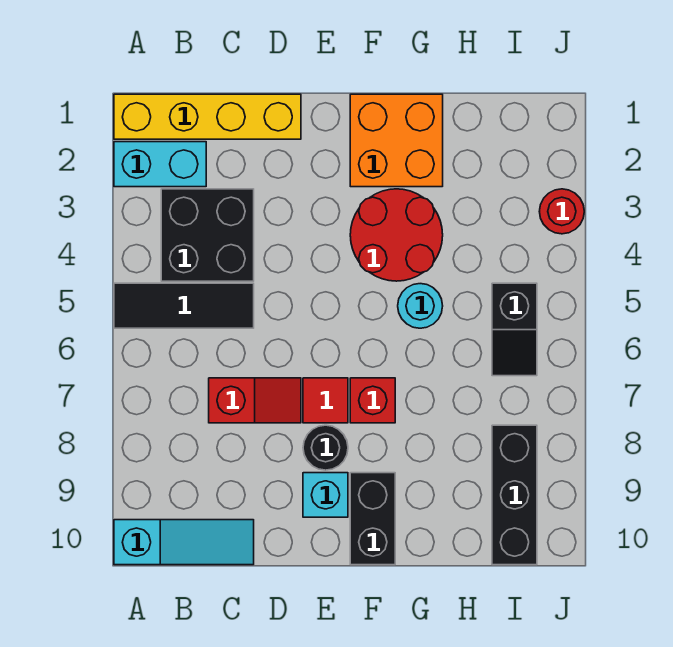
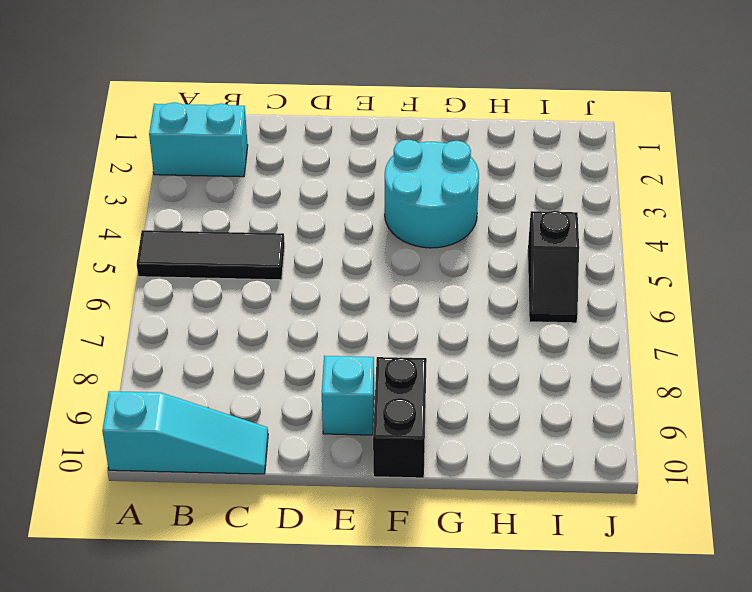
cyan 2x2 round brick [385,140,479,248] -> red 2x2 round brick [350,189,443,281]
none -> yellow 1x4 brick [114,94,301,139]
none -> black 2x2 brick [161,189,254,281]
none -> red 1x2 slope [209,378,301,423]

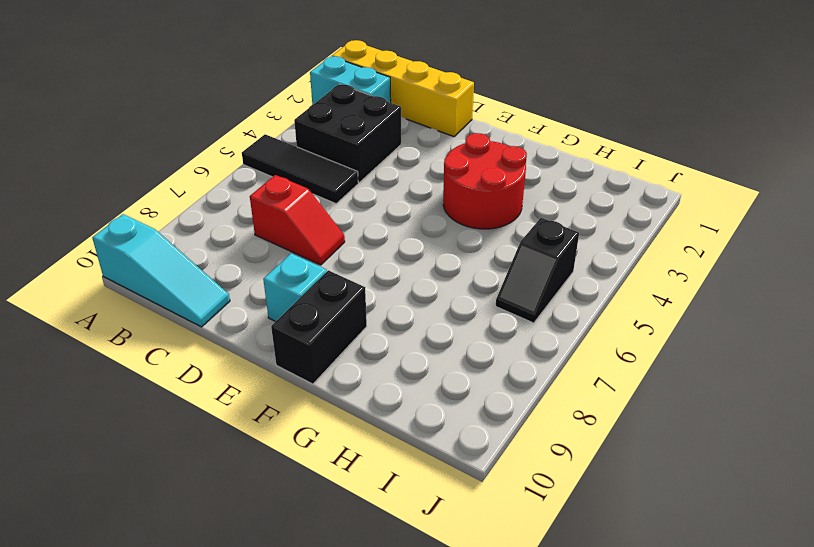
none -> red 1x1 tile [303,378,348,423]
none -> black 1x1 round brick [303,425,348,470]
none -> orange 2x2 brick [350,94,443,187]

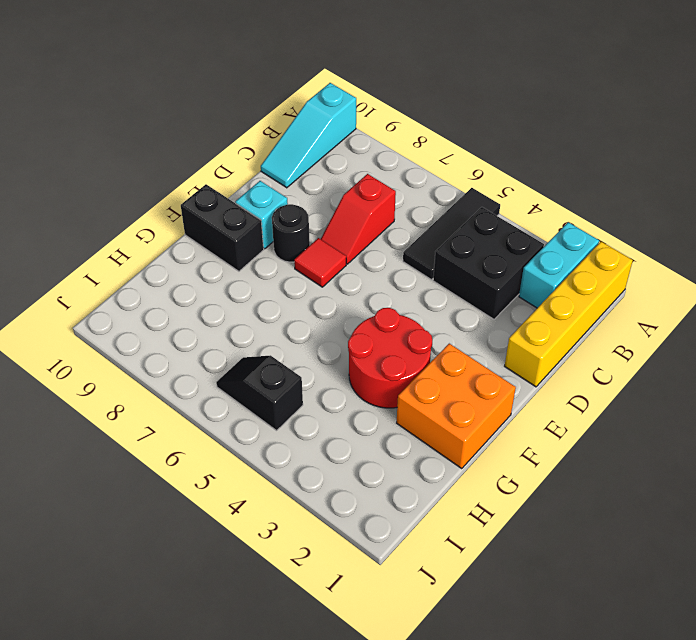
none -> red 1x1 brick [350,378,395,423]
none -> cyan 1x1 round brick [398,284,443,328]
none -> black 1x3 brick [492,425,537,565]

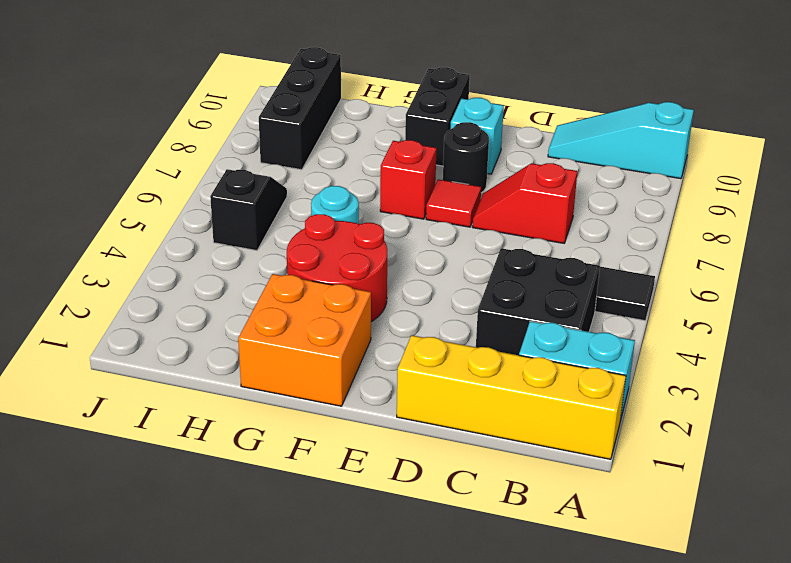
none -> red 1x1 round brick [539,189,584,234]

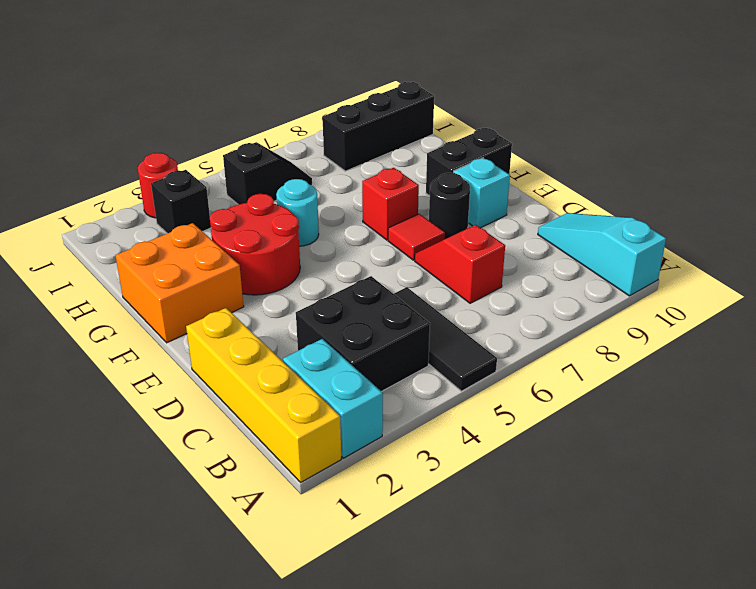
black 1x1 brick [151,170,211,233] -> none

